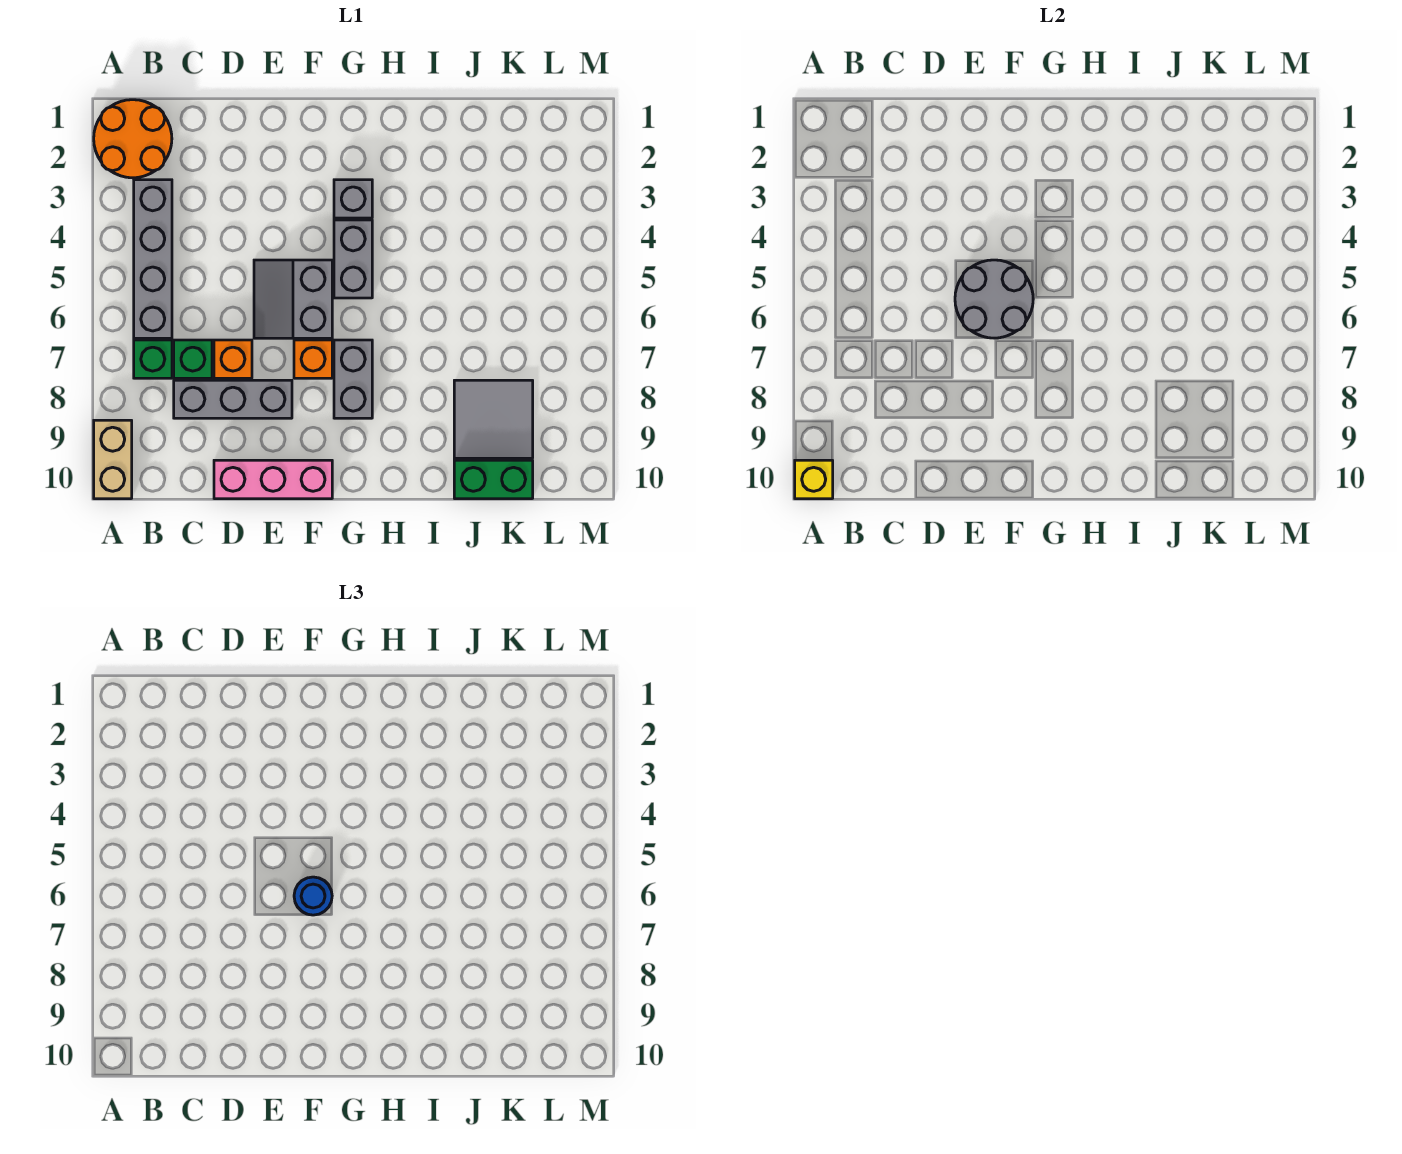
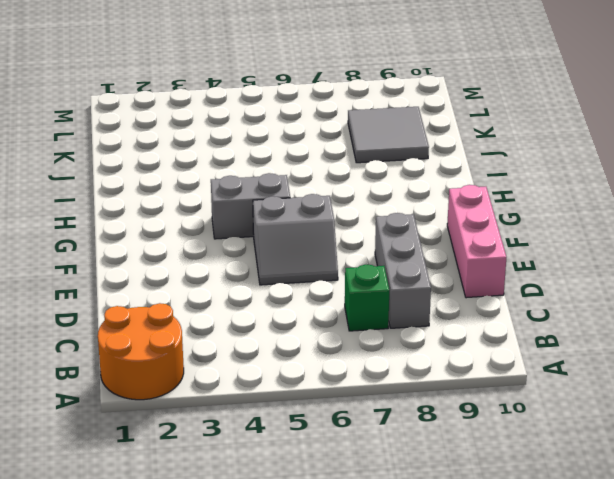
none -> tan 1x2 brick [94,420,132,499]
none -> grey 1x4 brick [134,180,172,338]
none -> green 1x1 brick [134,340,172,378]

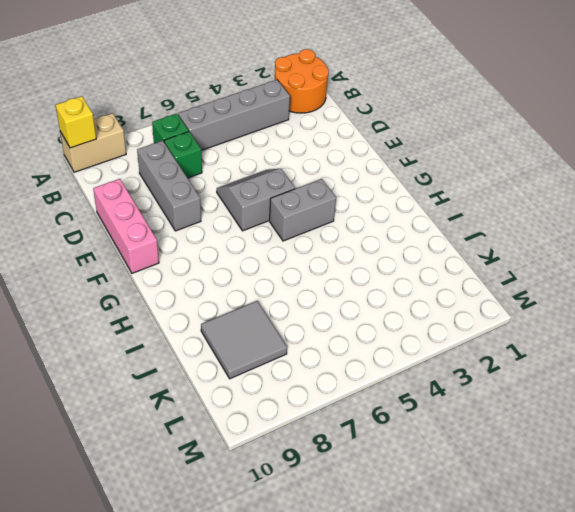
none -> orange 1x1 brick [214,340,252,378]
none -> orange 1x1 brick [294,340,332,378]
none -> grey 1x1 brick [334,180,372,218]

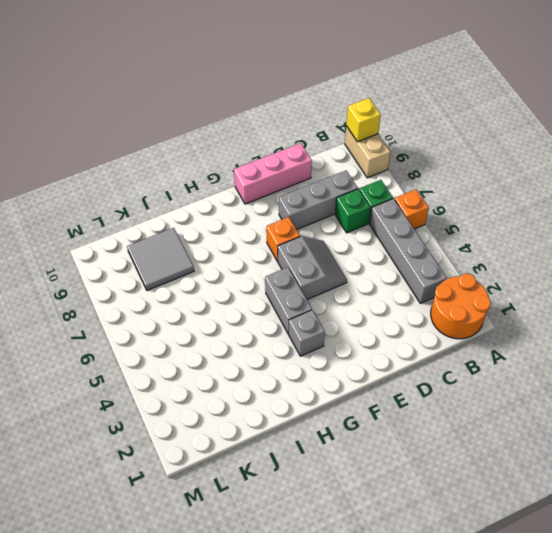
orange 1x1 brick [395,189,429,229] -> orange 1x1 brick moved to [214,340,252,378]
none -> grey 1x2 brick [334,340,372,418]
none -> green 1x2 brick [454,460,533,499]
none -> grey 2x2 round brick [955,260,1033,338]

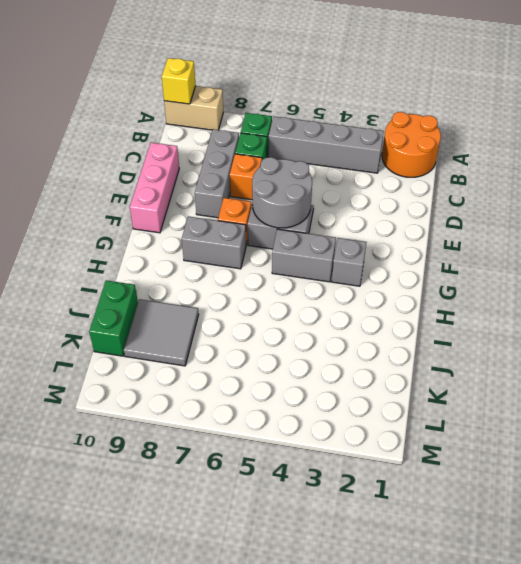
none -> blue 1x1 round brick [294,877,332,915]

